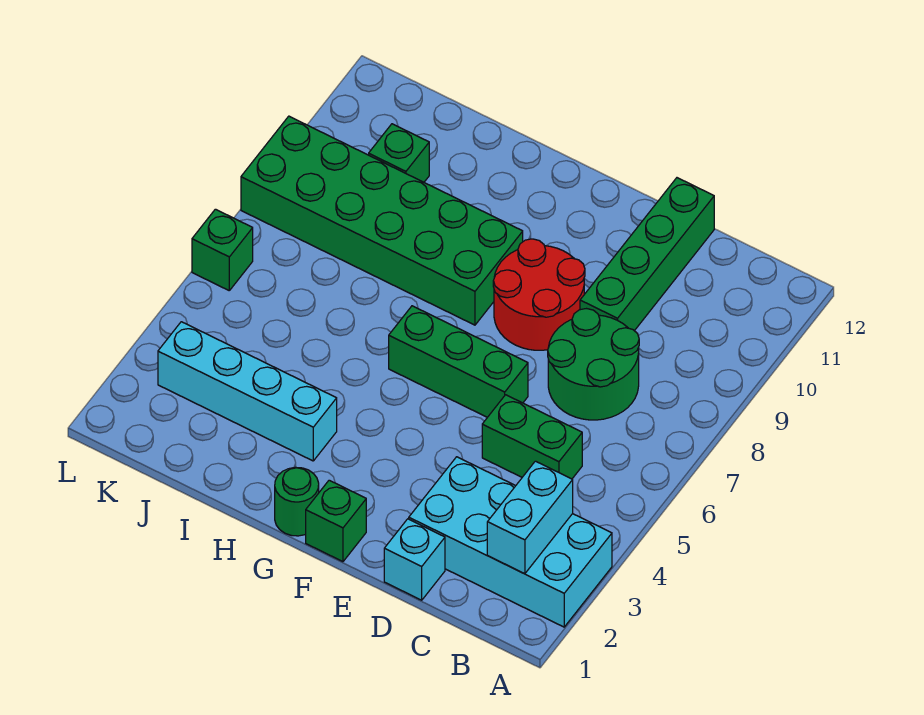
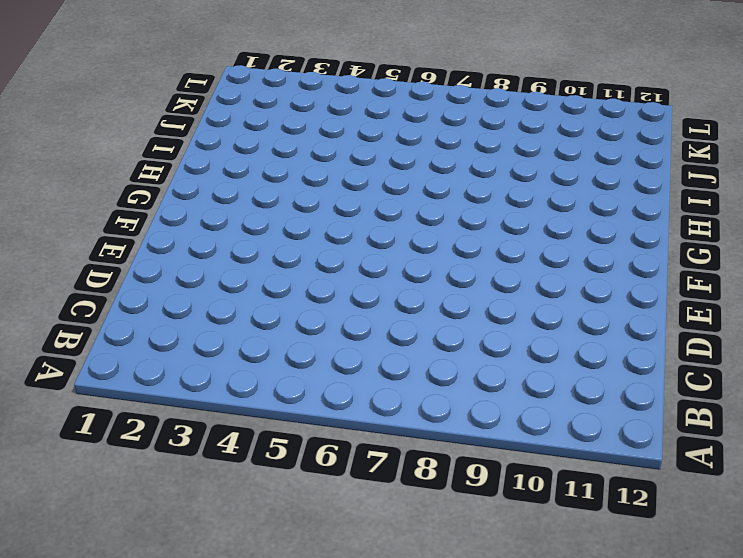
none -> cyan 2x4 brick [409,457,612,627]
none -> green 1x2 brick [482,395,582,479]
none -> green 2x2 round brick [548,309,639,420]

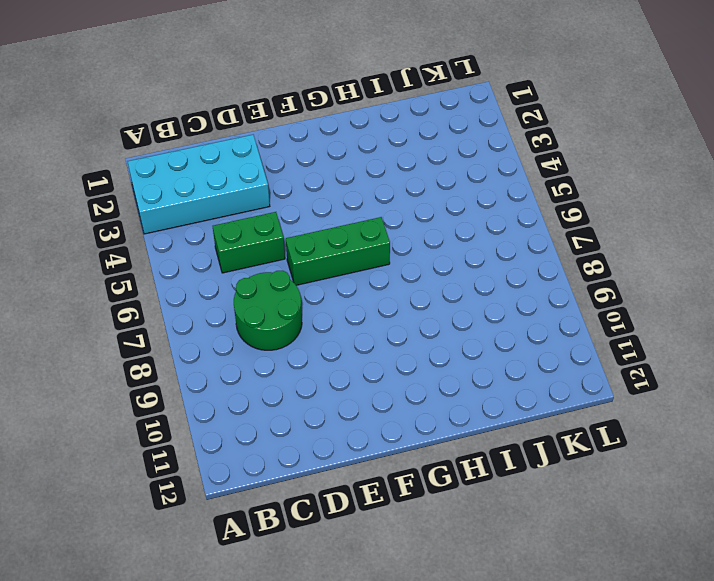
none -> cyan 1x1 brick [384,519,445,600]
none -> green 1x4 brick [580,178,714,331]
none -> red 2x2 round brick [493,239,585,350]

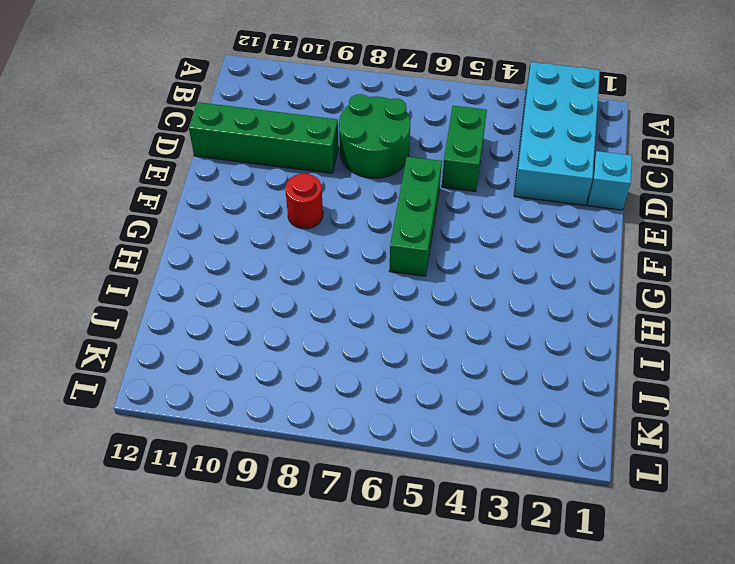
red 1x1 round brick [285,174,323,229] -> red 2x2 round brick [493,239,585,350]
none -> green 1x1 brick [306,480,366,562]
none -> green 1x1 round brick [275,467,319,536]
none -> green 2x6 brick [241,116,523,325]

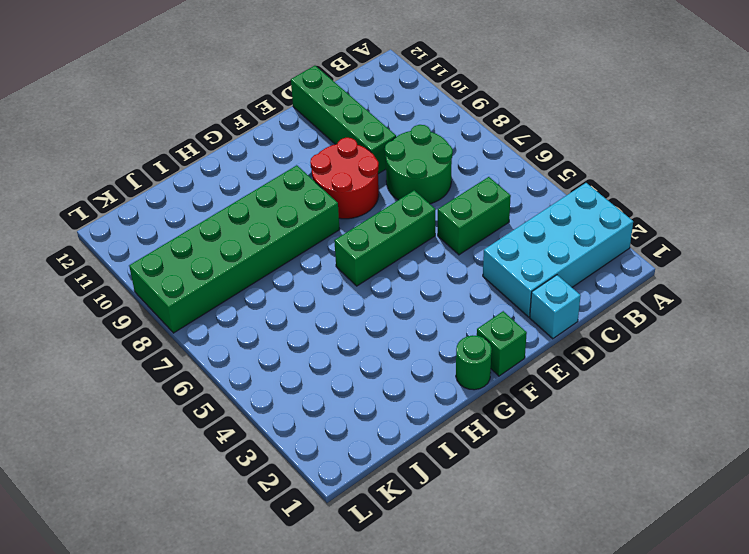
none -> cyan 1x4 brick [158,322,337,461]
none -> green 1x1 brick [369,124,429,182]
none -> green 1x1 brick [192,209,253,290]

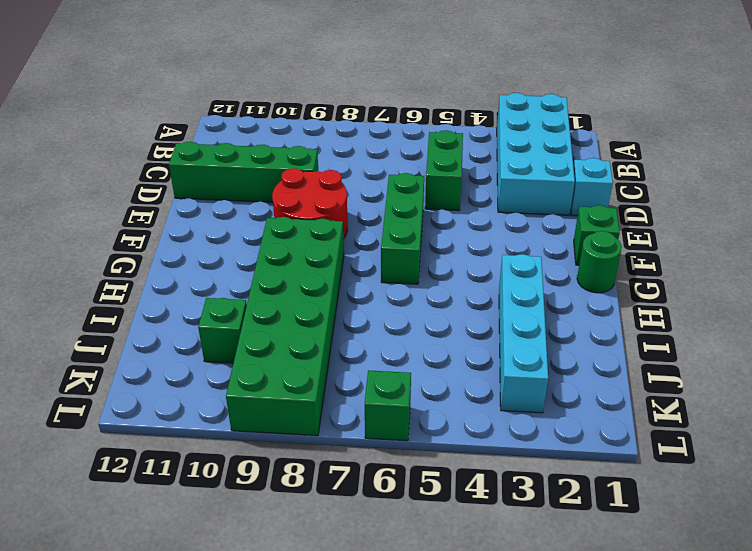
none -> green 2x2 round brick [548,309,639,420]
none -> cyan 1x2 brick [487,461,573,574]

